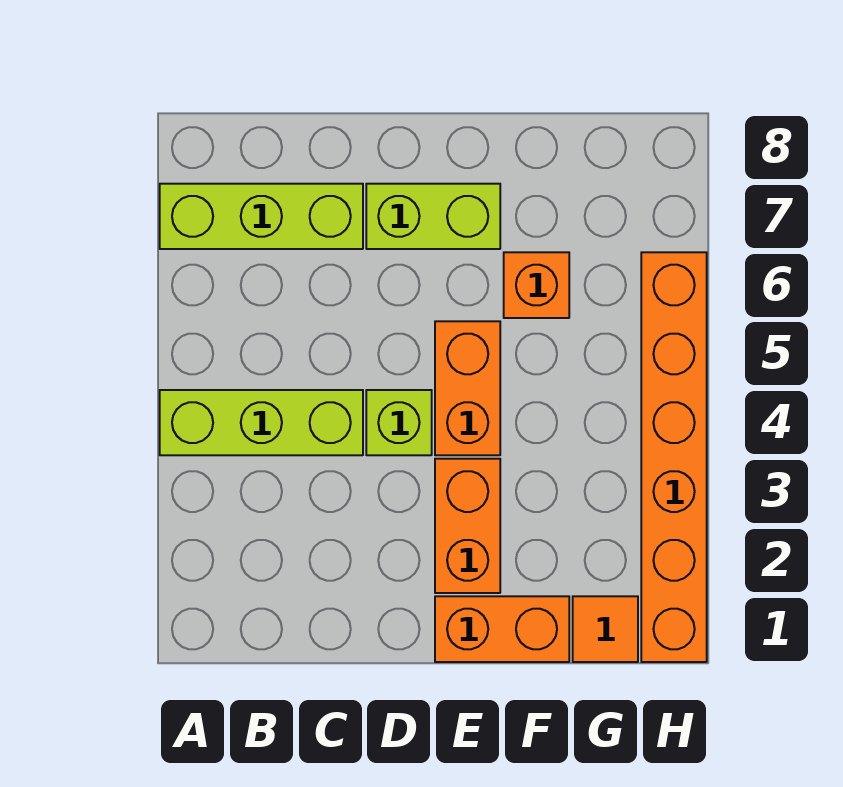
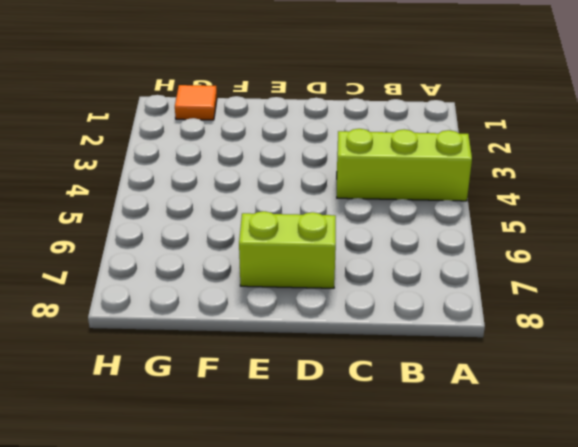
none -> lime 1x3 brick [160,184,363,249]
none -> lime 1x1 brick [366,390,432,455]

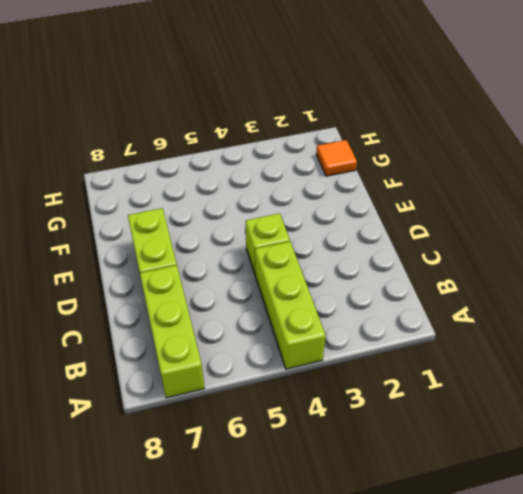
none -> orange 1x2 brick [435,596,569,662]
none -> orange 1x2 brick [435,459,500,593]

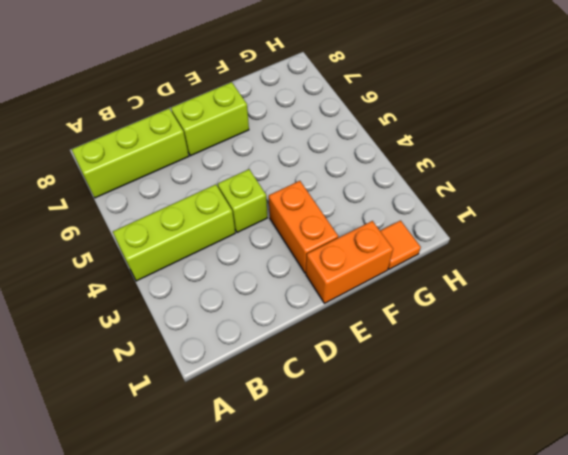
none -> orange 1x2 brick [435,321,500,455]
none -> orange 1x1 brick [504,252,569,318]

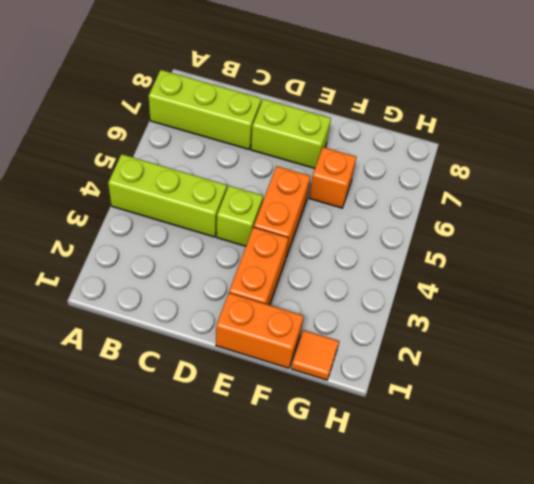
none -> orange 1x6 brick [641,252,707,662]

